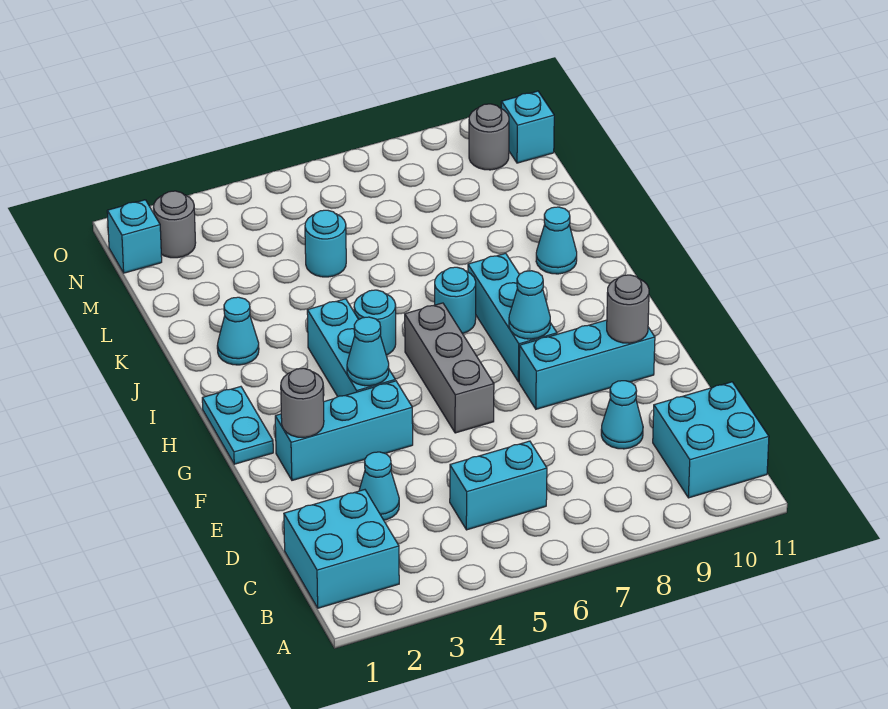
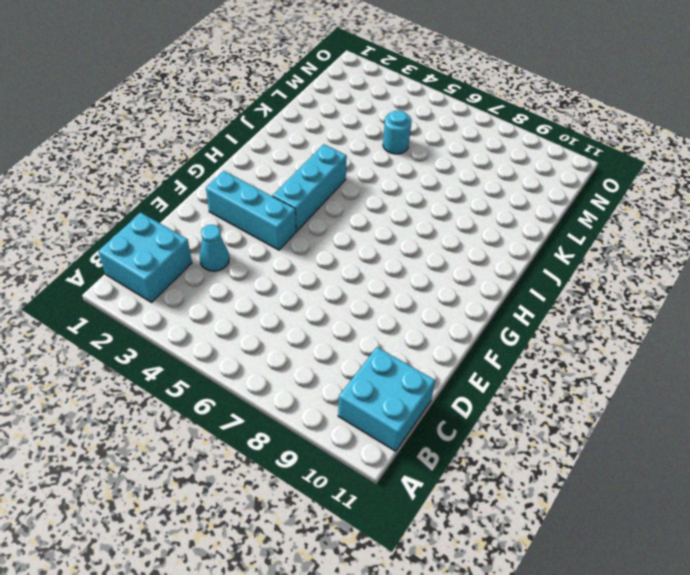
none -> cyan 1x2 brick [450,441,547,530]
none -> cyan 1x1 cone [601,381,643,449]
none -> grey 1x3 brick [405,303,494,433]

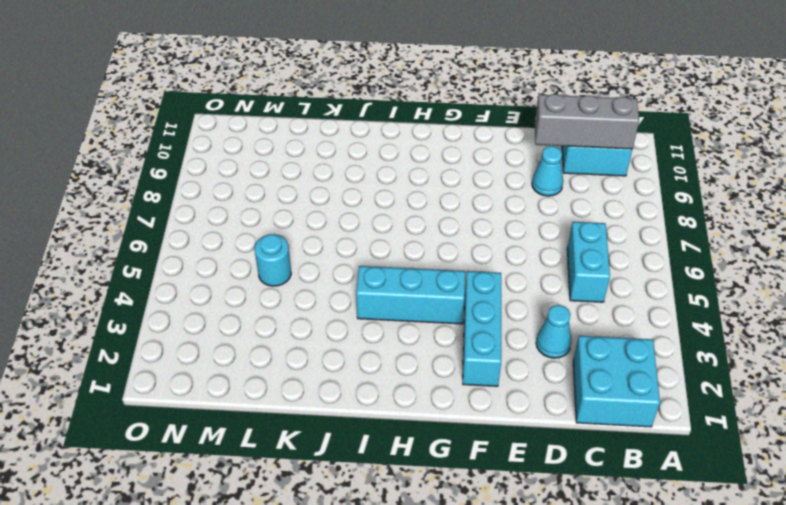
grey 1x3 brick [535,94,639,149] -> grey 1x3 brick moved to [405,303,494,433]
none -> cyan 1x3 brick [519,320,655,409]
none -> cyan 1x2 plate [202,387,273,464]
none -> cyan 1x3 brick [468,253,557,382]

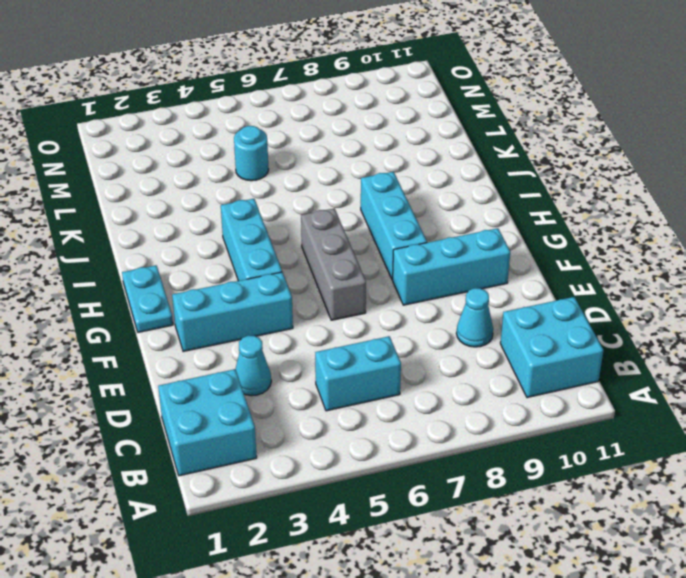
none -> cyan 1x1 round brick [354,290,396,355]
none -> cyan 1x1 round brick [435,267,476,334]
none -> cyan 1x1 cone [217,297,259,365]

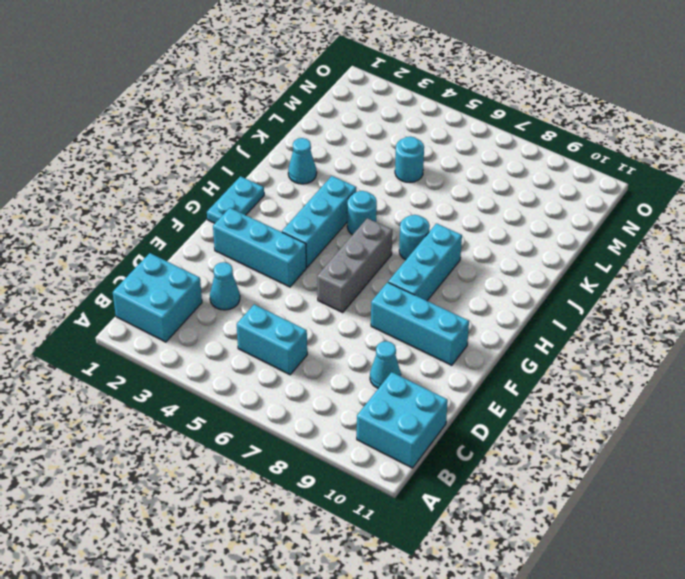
none -> cyan 1x1 cone [536,207,577,274]
none -> cyan 1x1 brick [107,200,162,273]
none -> grey 1x1 round brick [153,191,196,258]

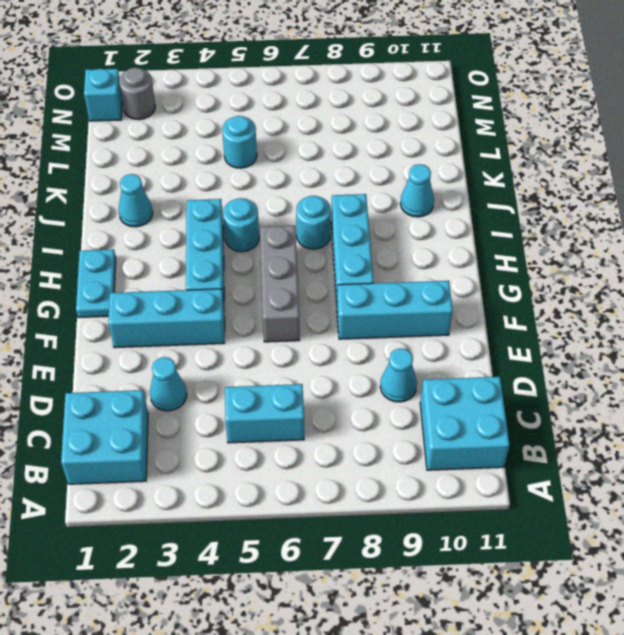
none -> grey 1x1 round brick [469,104,509,170]
none -> cyan 1x1 brick [501,91,554,163]
none -> grey 1x1 round brick [281,368,324,437]

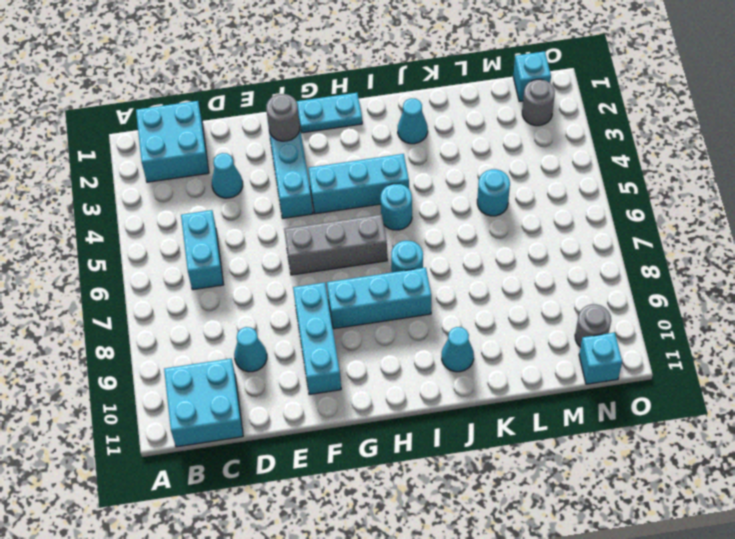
none -> grey 1x1 round brick [607,275,649,343]
none -> cyan 1x1 cone [347,317,389,386]
none -> cyan 1x1 cone [509,271,550,339]

